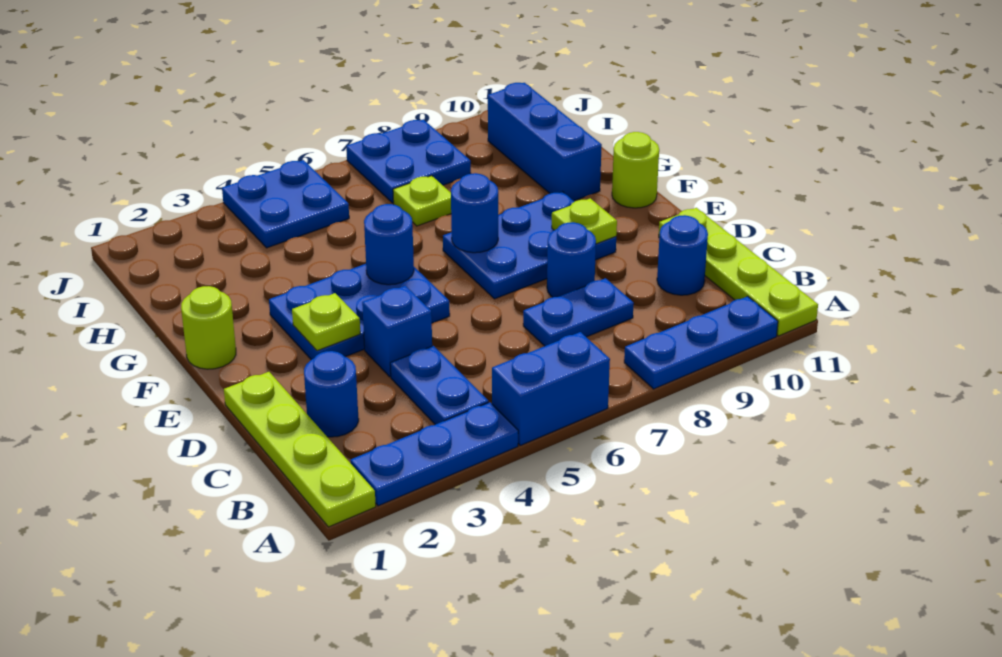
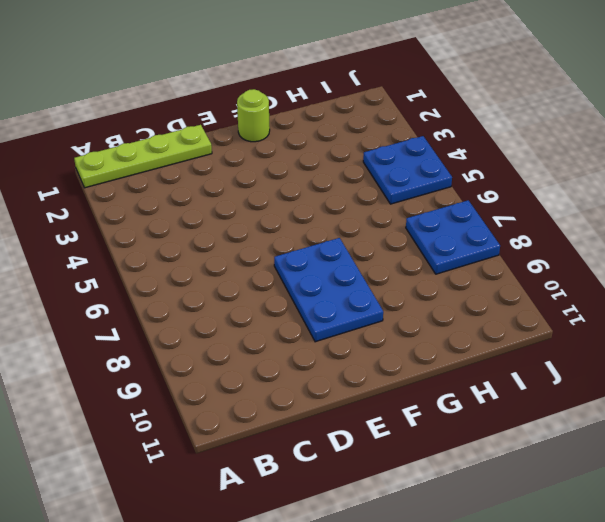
none -> blue 1x3 plate [350,402,518,506]
none -> blue 1x2 brick [492,332,610,445]
none -> blue 1x3 plate [624,296,778,389]

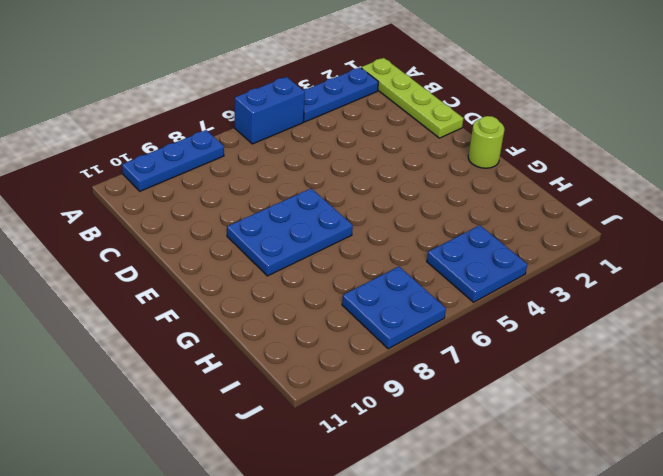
none -> lime 1x4 plate [659,208,818,336]
none -> blue 1x2 plate [390,346,489,425]
none -> blue 1x1 round brick [304,351,359,437]

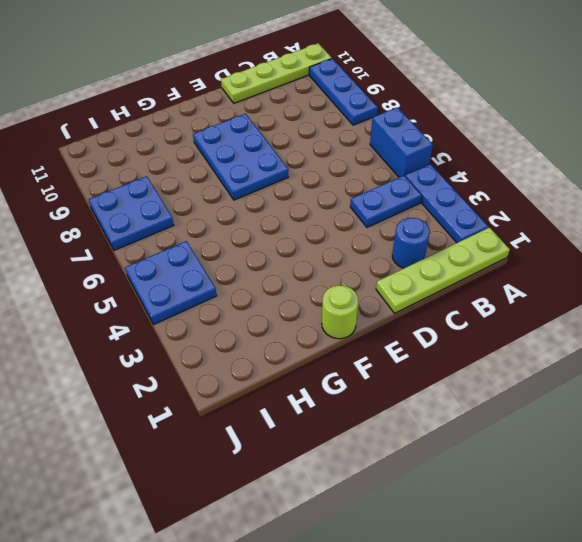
none -> blue 1x2 plate [523,278,634,346]
none -> blue 1x1 round brick [657,215,708,295]
none -> blue 1x1 brick [362,286,432,377]

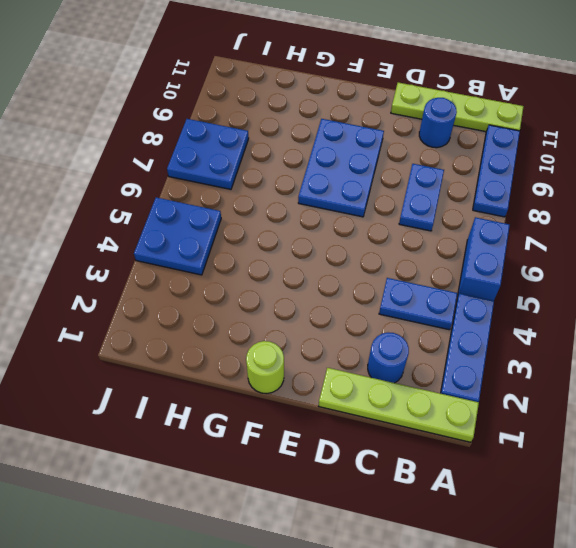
none -> blue 1x1 brick [362,286,432,377]
none -> blue 1x1 round brick [547,222,596,297]
none -> blue 2x3 plate [269,264,450,360]

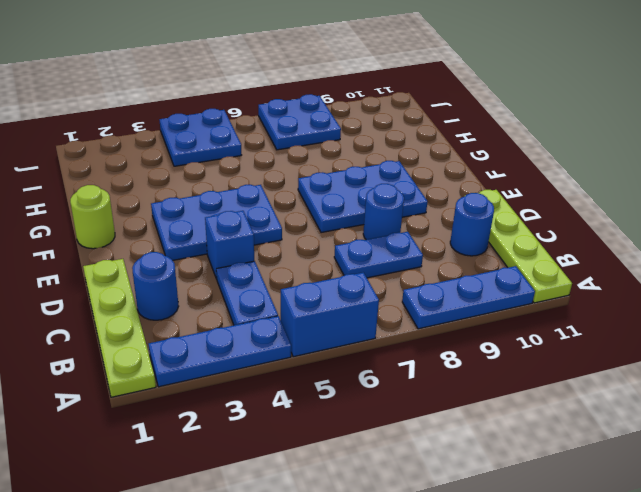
none -> lime 1x1 round brick [612,132,659,208]
none -> blue 1x3 brick [488,83,602,201]
none -> lime 1x1 plate [393,176,451,226]

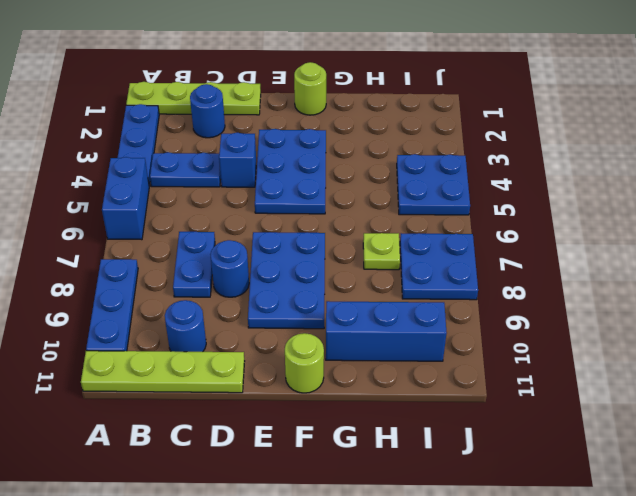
none -> lime 1x1 plate [292,293,360,351]
none -> lime 1x1 plate [552,198,617,244]
none -> blue 1x1 round brick [364,204,414,285]

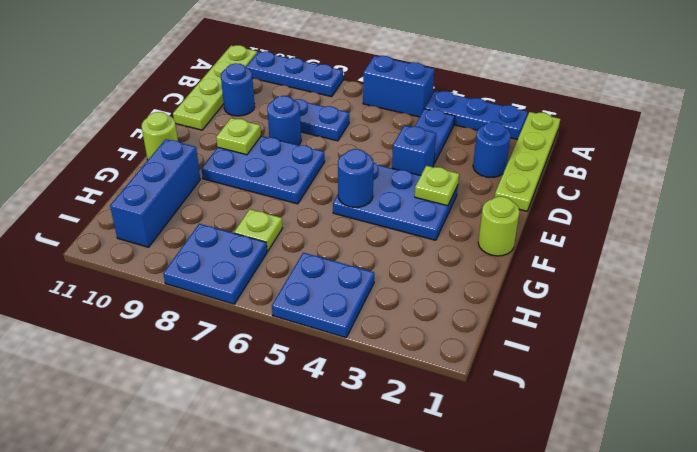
none -> blue 1x1 round brick [451,173,498,253]

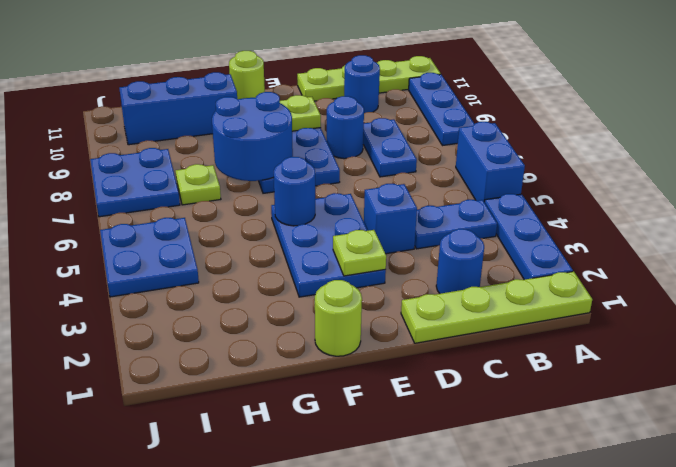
blue 2x2 round brick [212,92,293,181] -> blue 1x1 round brick [451,173,498,253]

